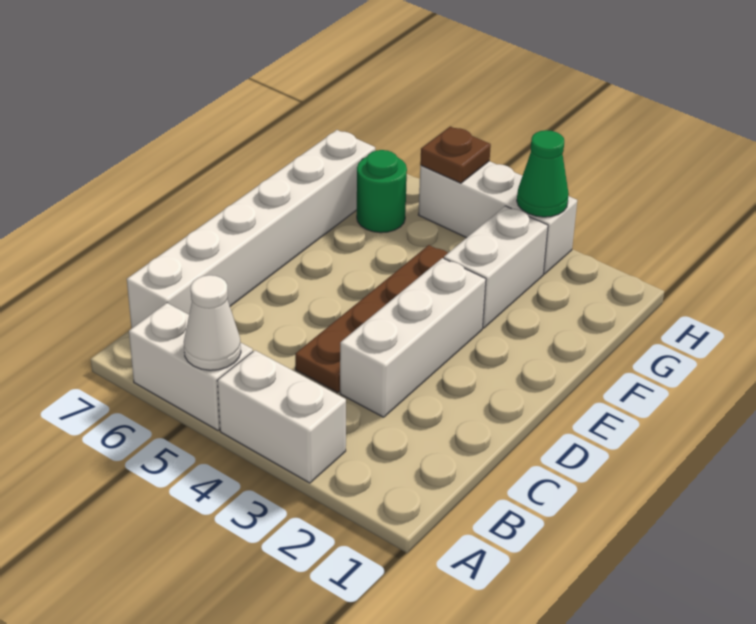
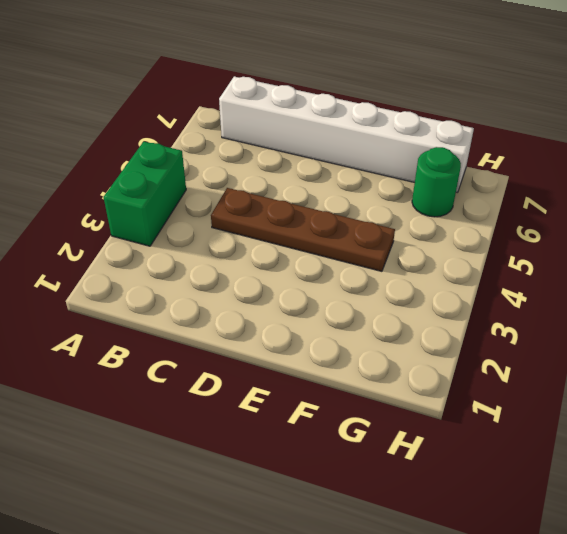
green 1x2 brick [104,142,186,246] -> white 1x2 brick [217,350,346,483]
none -> white 1x2 brick [129,303,253,430]
none -> white 1x3 brick [340,258,486,417]

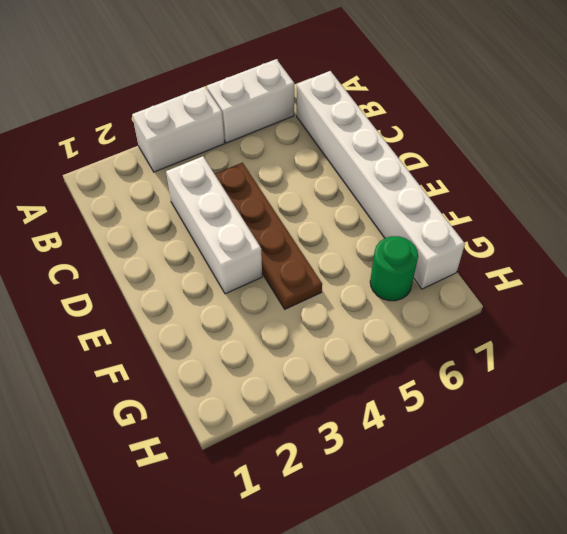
none -> white 1x2 brick [444,206,548,328]
none -> white 1x3 brick [418,161,577,274]

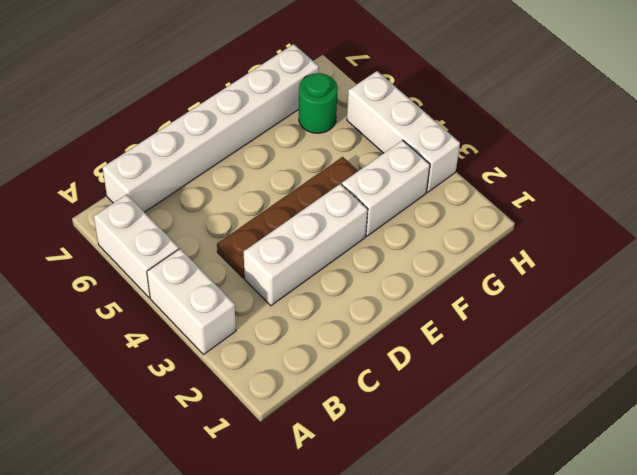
none -> white 1x1 cone [184,275,241,370]
none -> green 1x1 cone [517,130,569,217]

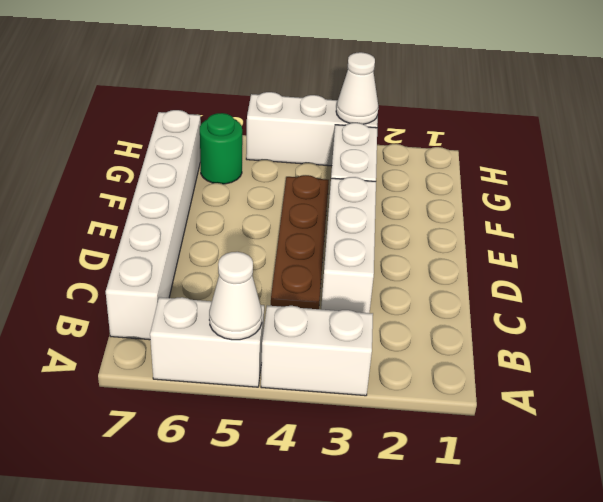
white 1x1 cone [336,52,378,124] -> green 1x1 cone [517,130,569,217]
none -> brown 1x1 plate [420,126,491,183]

